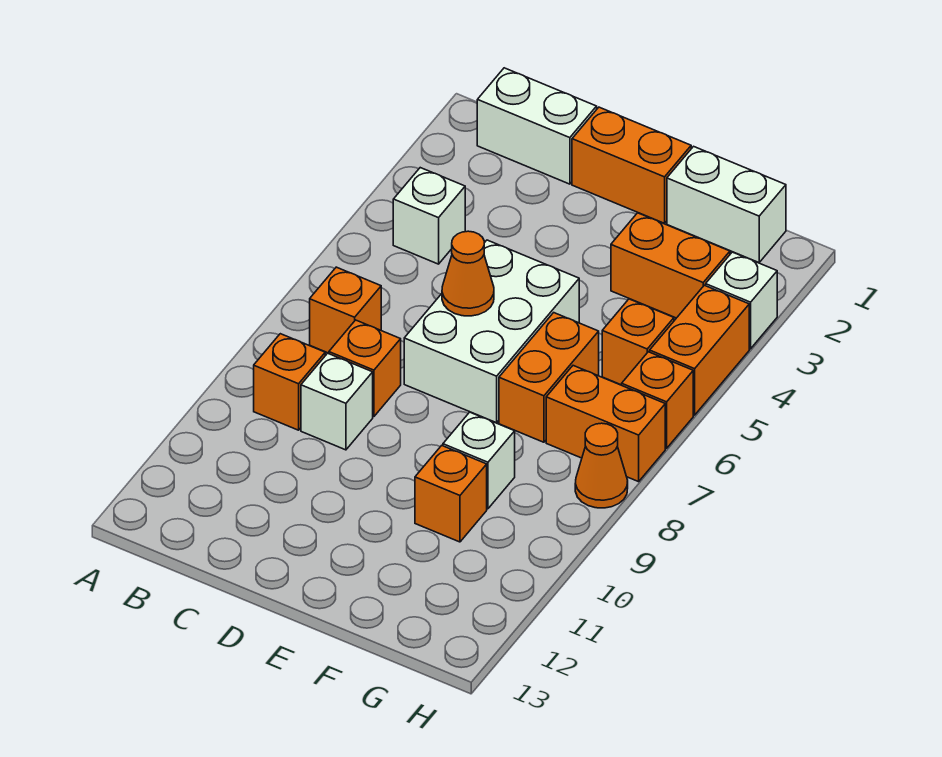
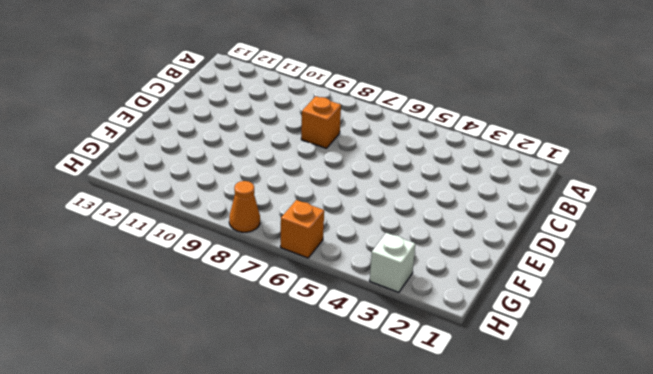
none -> white 1x2 brick [477,68,597,184]
none -> white 1x1 brick [393,168,465,264]
none -> orange 1x1 brick [310,267,381,353]

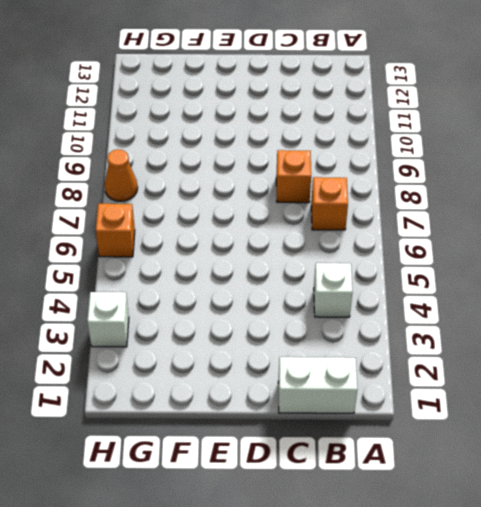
none -> orange 1x1 brick [254,334,325,430]
none -> white 1x1 brick [301,353,373,450]
none -> orange 1x2 brick [572,107,691,223]

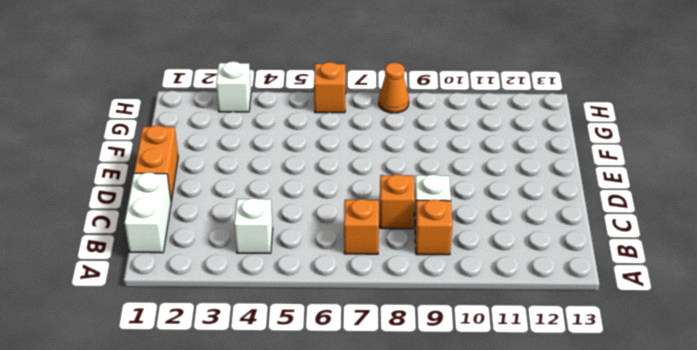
none -> white 2x3 brick [404,240,579,423]
none -> white 1x2 brick [667,146,786,263]
none -> orange 1x2 brick [611,213,730,318]

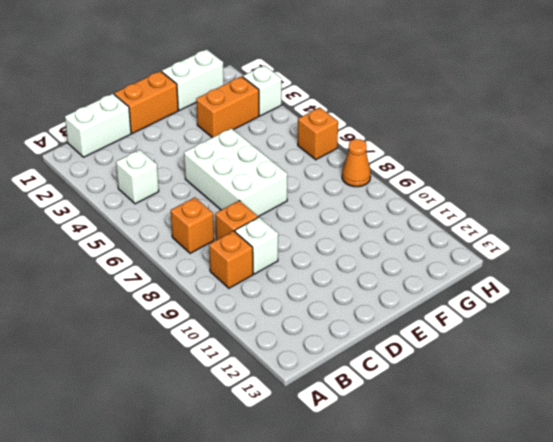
none -> orange 1x2 brick [499,313,599,442]
none -> white 1x1 brick [443,412,515,509]
none -> orange 1x1 brick [415,446,487,542]

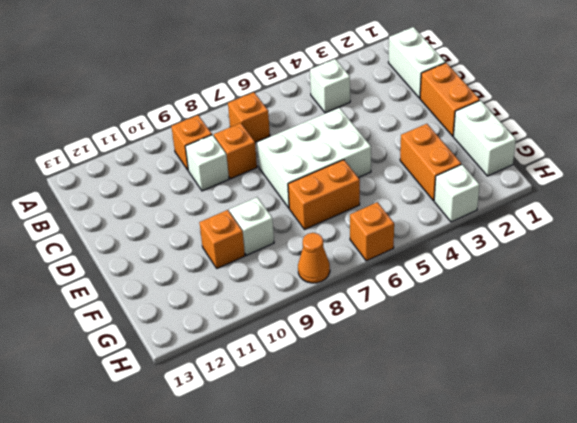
none -> orange 1x1 brick [602,299,674,385]
none -> orange 1x2 brick [546,366,665,482]
none -> orange 1x2 brick [650,285,749,415]

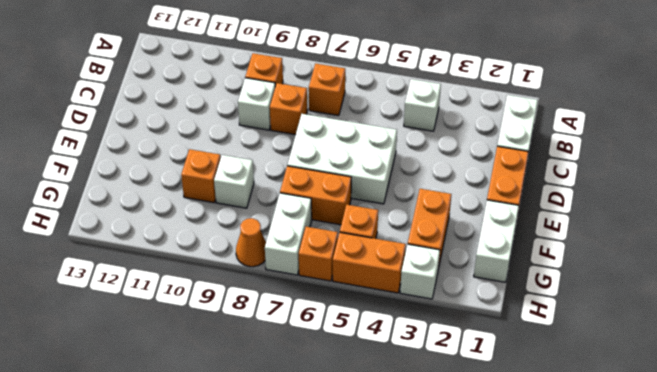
white 1x2 brick [265,193,312,275] -> orange 1x2 brick [546,366,665,482]
none -> orange 1x1 cone [442,231,494,316]

